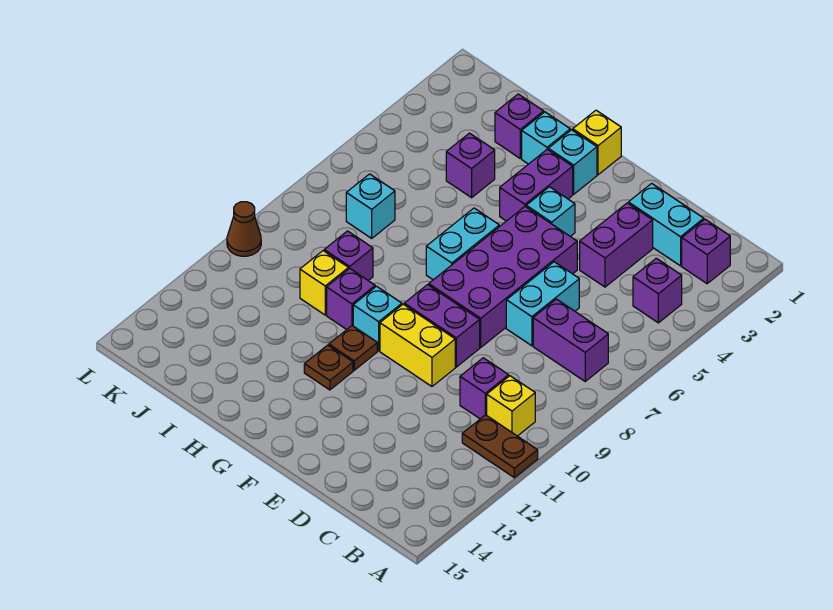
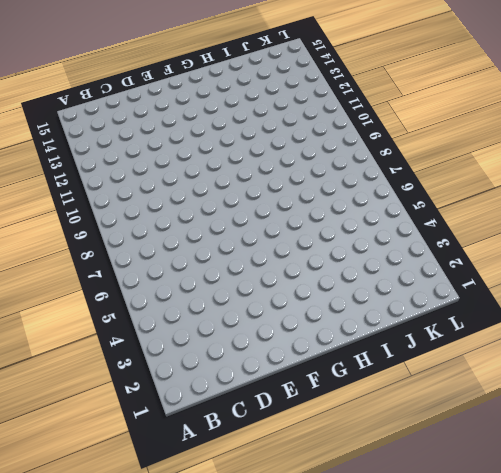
none -> brown 1x2 plate [462,415,538,478]
none -> purple 1x1 brick [682,219,730,284]
none -> purple 1x1 brick [633,258,682,323]

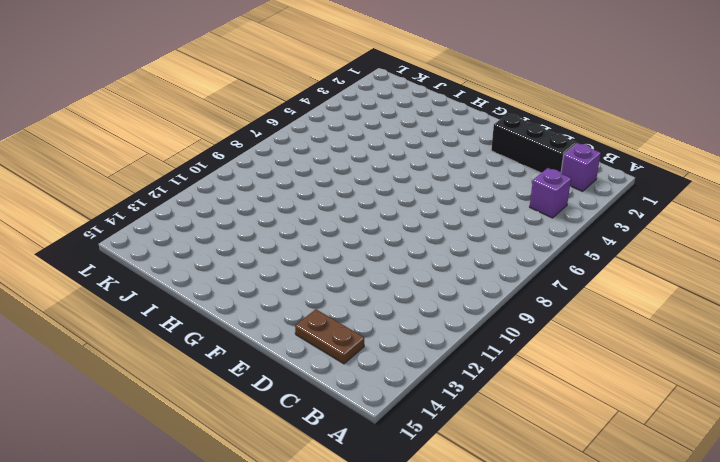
black 1x3 brick [491,114,576,173] -> cyan 1x2 brick [628,183,704,266]
brown 1x2 plate [295,309,364,364] -> brown 1x2 plate moved to [462,415,538,478]
none -> purple 1x2 brick [533,299,608,381]
none -> yellow 1x1 brick [487,376,535,436]
none -> purple 1x1 brick [460,358,509,419]

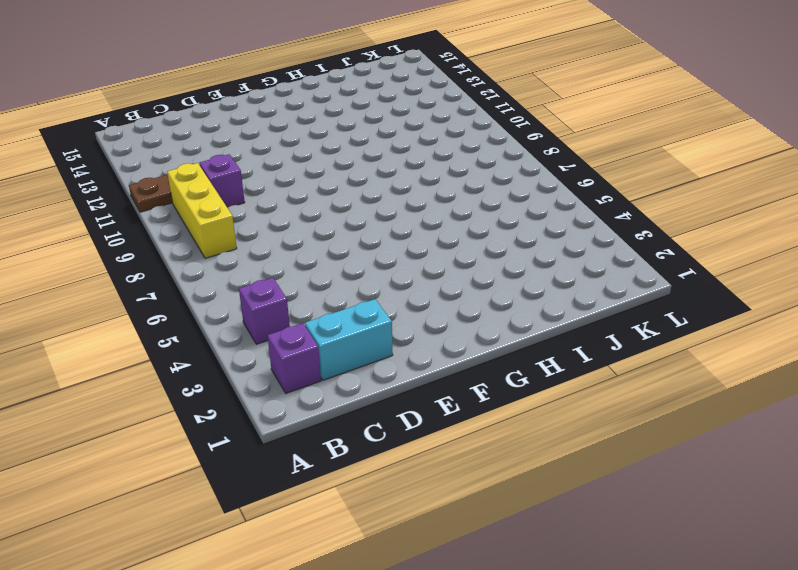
yellow 1x3 brick [167,163,237,258] -> yellow 1x1 brick [487,376,535,436]
none -> purple 1x2 brick [533,299,608,381]
none -> purple 1x2 brick [580,203,653,287]
none -> cyan 1x2 brick [506,262,579,346]

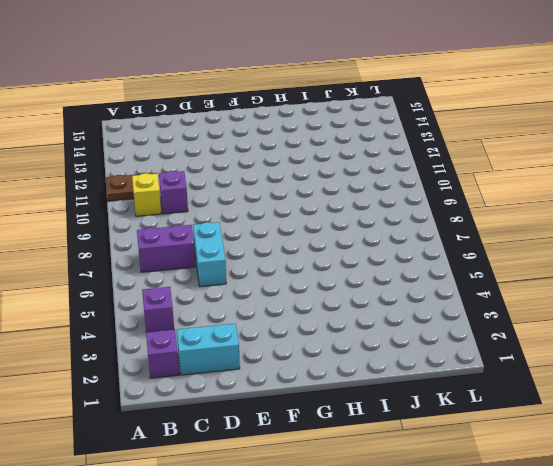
none -> purple 1x2 brick [580,203,653,287]
none -> purple 2x4 brick [429,207,577,347]
none -> purple 1x2 brick [404,285,480,367]

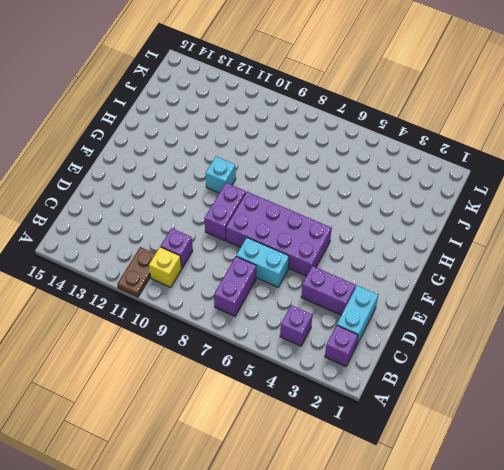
none -> yellow 1x2 brick [380,304,455,386]
none -> cyan 1x1 brick [526,187,575,236]
none -> yellow 1x1 brick [573,110,621,175]

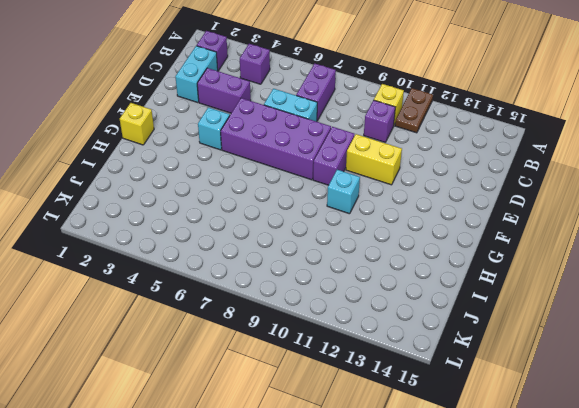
yellow 1x2 brick [346,134,402,185] -> yellow 1x2 brick turned to [380,304,455,386]
none -> cyan 1x1 brick [548,130,597,194]
none -> purple 1x2 brick [500,149,573,221]
none -> cyan 1x2 brick [426,208,499,280]

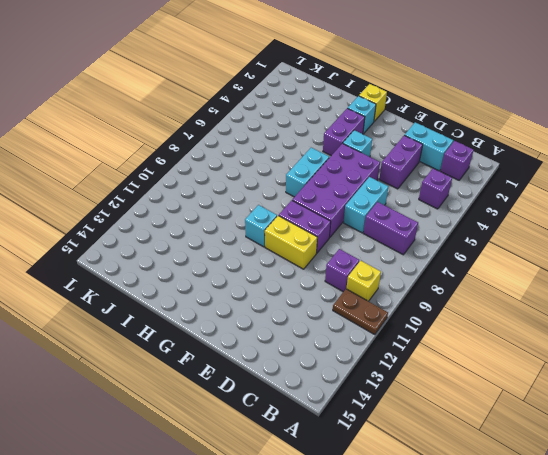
none -> brown 1x1 plate [329,326,377,370]
none -> brown 1x1 plate [304,345,353,390]
none -> cyan 1x1 brick [522,112,570,164]

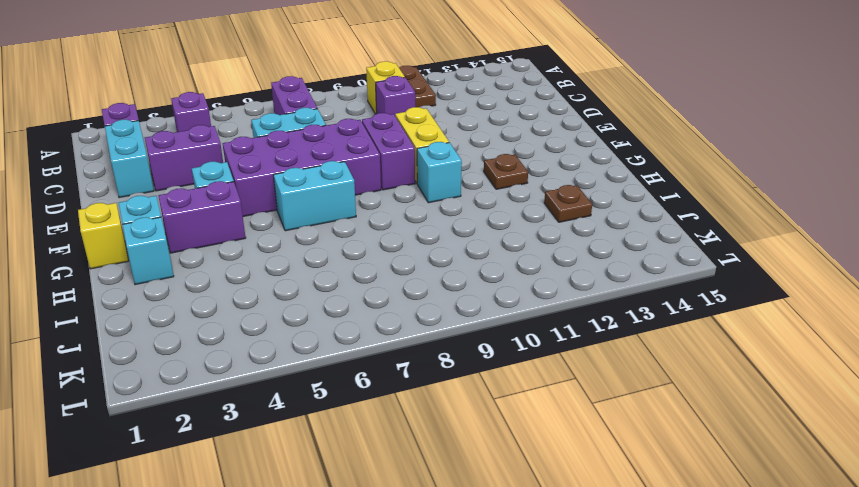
brown 1x1 plate [544,185,592,222] -> brown 1x1 plate moved to [329,326,377,370]
none -> purple 1x1 brick [327,269,375,330]
none -> purple 1x1 brick [495,94,544,158]
none -> purple 1x1 brick [446,133,495,198]

